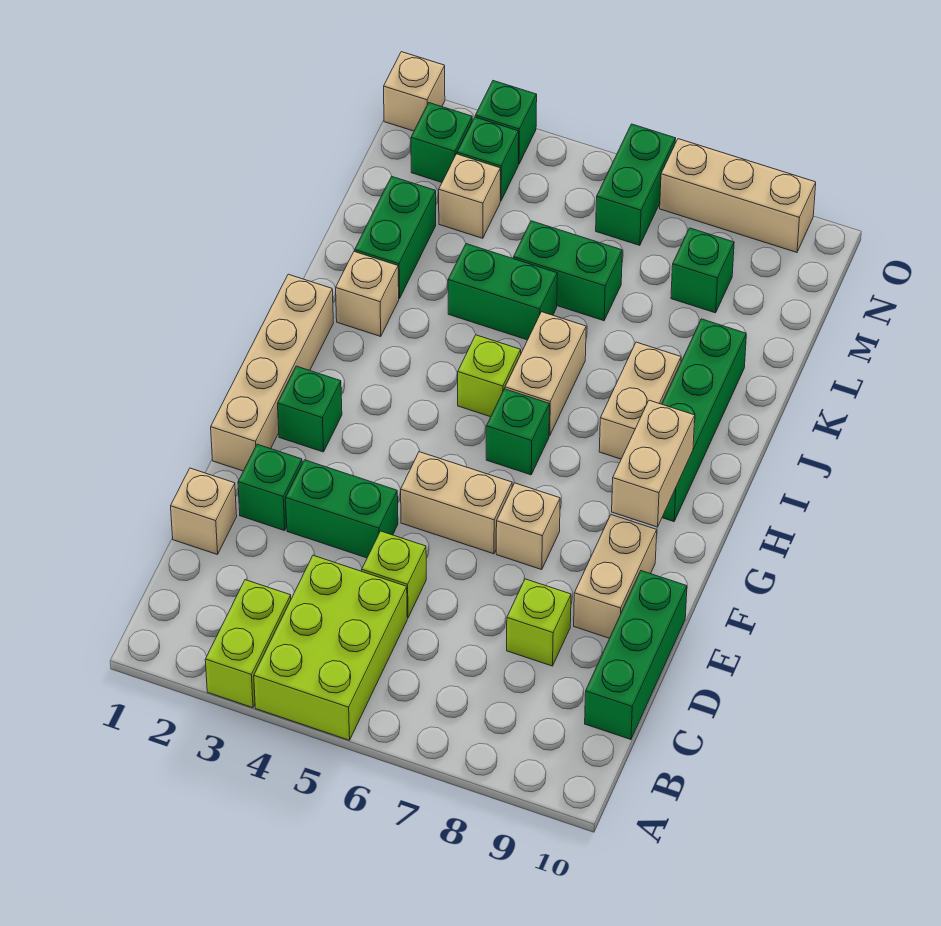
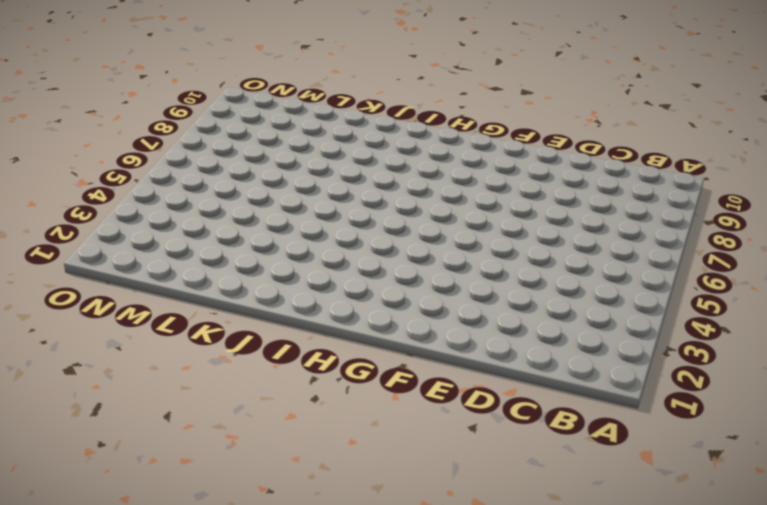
none -> lime 1x2 brick [205,580,291,708]
none -> lime 2x3 brick [254,555,407,740]
none -> green 1x3 brick [585,571,687,740]
none -> tan 1x1 brick [171,468,237,555]

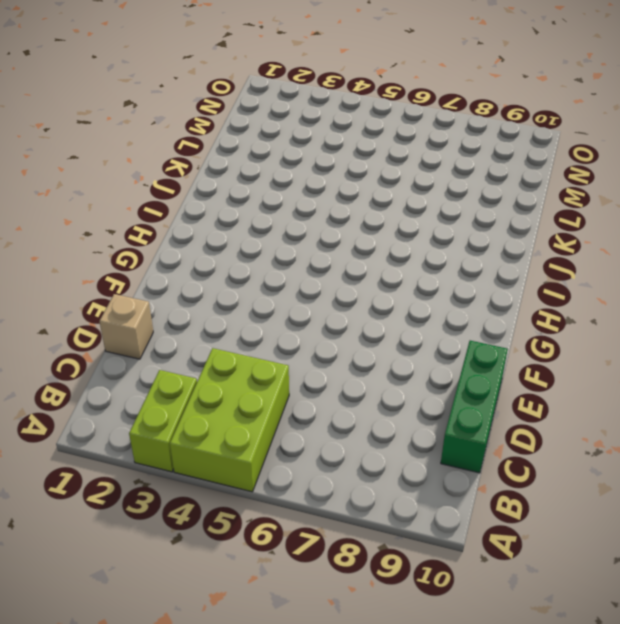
none -> lime 1x1 brick [362,531,426,618]
none -> lime 1x1 brick [507,579,571,666]
none -> green 1x1 brick [238,444,302,531]
none -> green 1x2 brick [286,460,398,558]

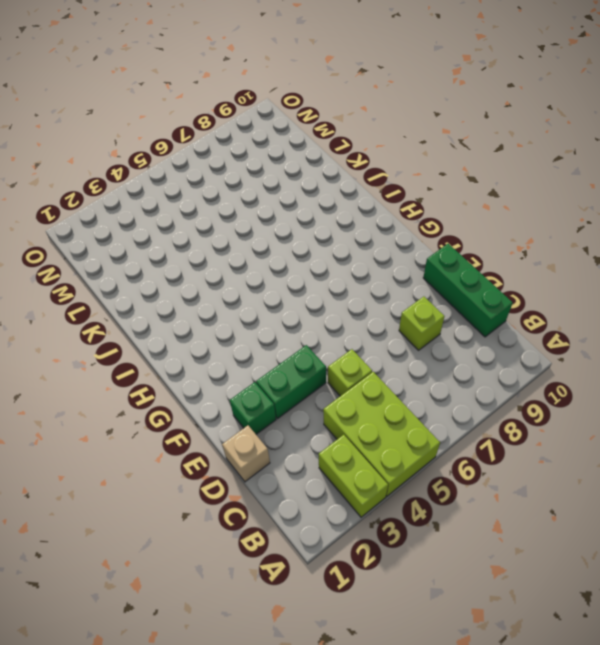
none -> tan 1x2 brick [574,515,657,638]
none -> tan 1x4 brick [211,274,333,471]
none -> tan 1x2 brick [401,452,512,554]
none -> tan 1x1 brick [496,483,560,570]

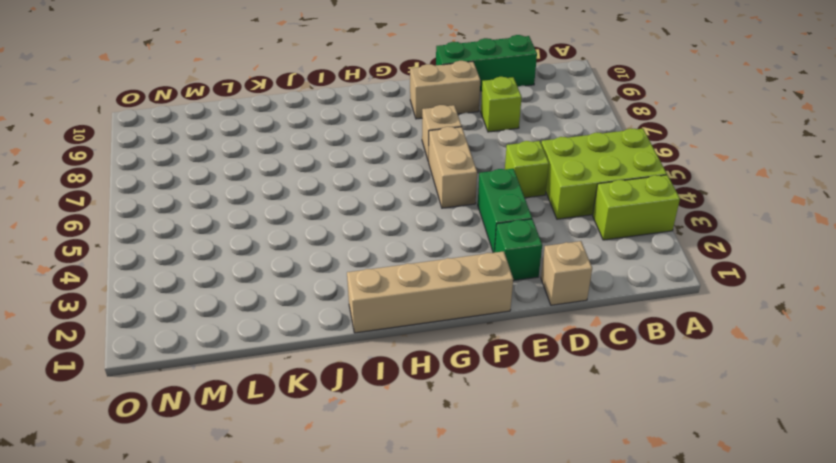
none -> green 1x1 brick [278,366,342,452]
none -> green 1x1 brick [486,389,549,475]
none -> green 1x4 brick [662,319,746,522]
none -> lime 1x1 brick [458,335,521,417]

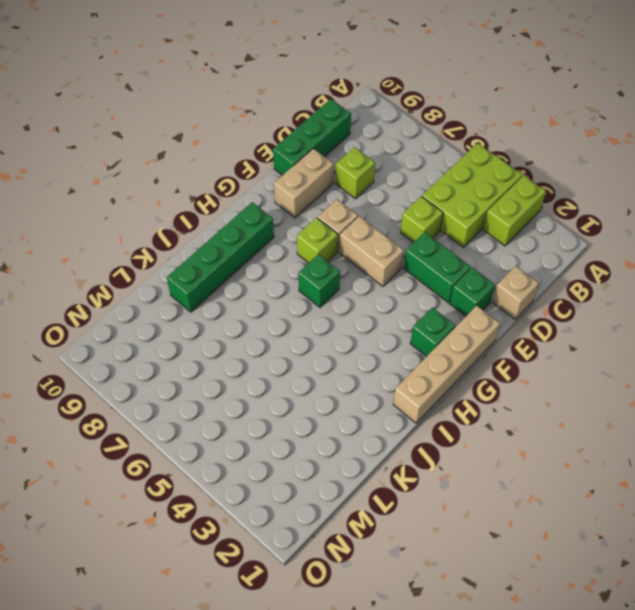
lime 1x1 brick [297,218,338,263] -> lime 1x1 brick moved to [458,335,521,417]
none -> tan 1x2 brick [505,312,586,436]
none -> tan 1x2 brick [599,342,681,459]
none -> tan 1x1 brick [336,251,399,336]
none -> green 1x2 brick [355,177,436,299]

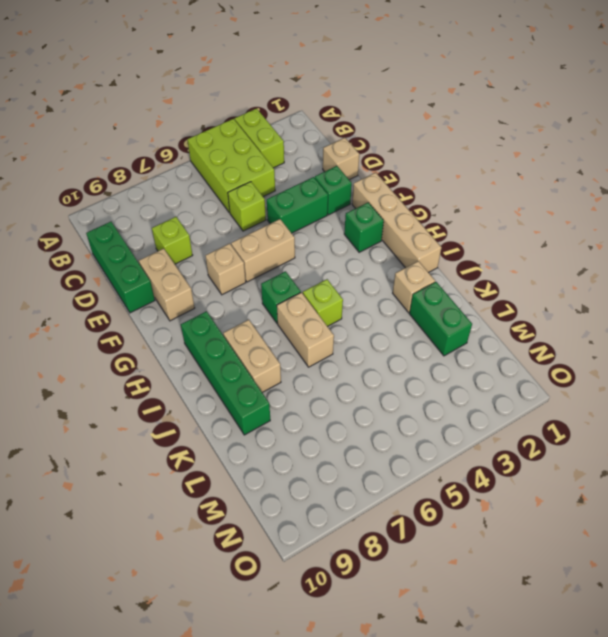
none -> green 1x2 brick [448,244,557,340]
none -> green 1x2 brick [513,221,622,321]
none -> tan 1x1 brick [439,154,500,238]
none -> green 1x1 brick [671,228,734,313]

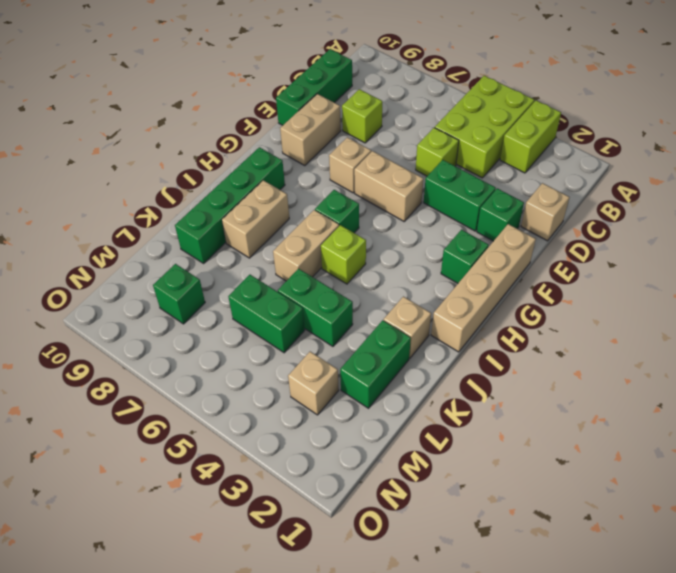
none -> green 1x1 brick [411,103,472,182]
none -> green 1x1 brick [457,117,519,201]
none -> green 1x2 brick [596,124,676,245]
none -> tan 1x1 brick [384,52,445,131]

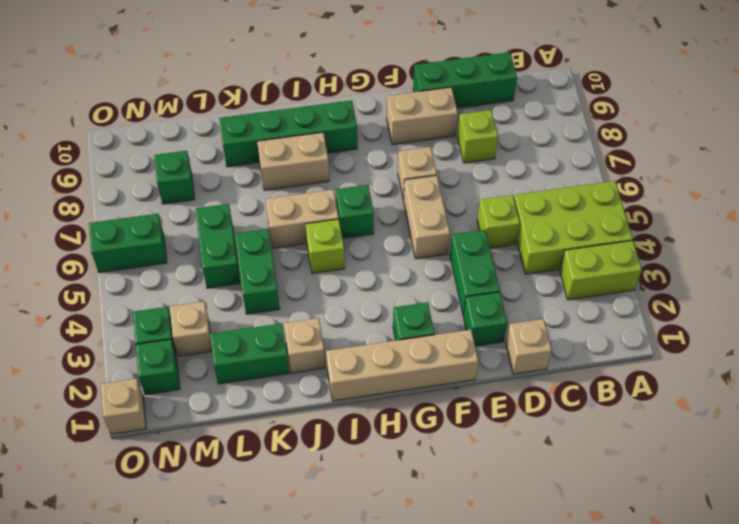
none -> green 1x1 brick [475,81,537,164]
none -> tan 1x3 brick [660,139,816,252]
none -> tan 1x2 brick [612,400,695,527]

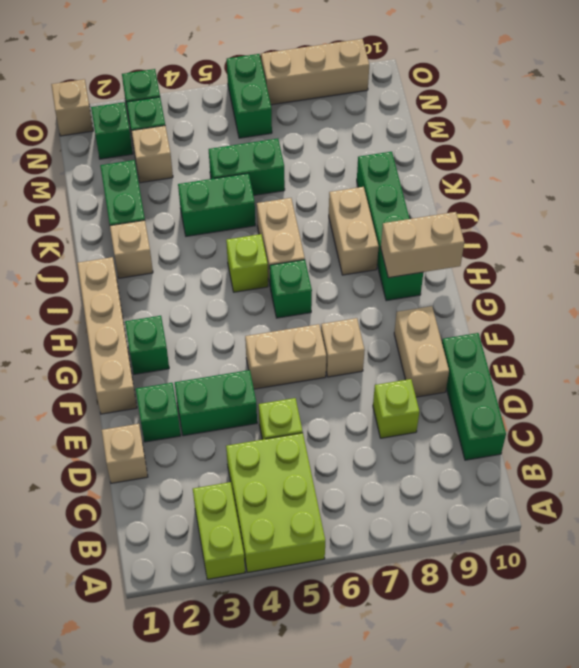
tan 1x2 brick [381,212,464,278] -> tan 1x2 brick turned to [612,400,695,527]
none -> green 1x1 brick [671,228,734,313]

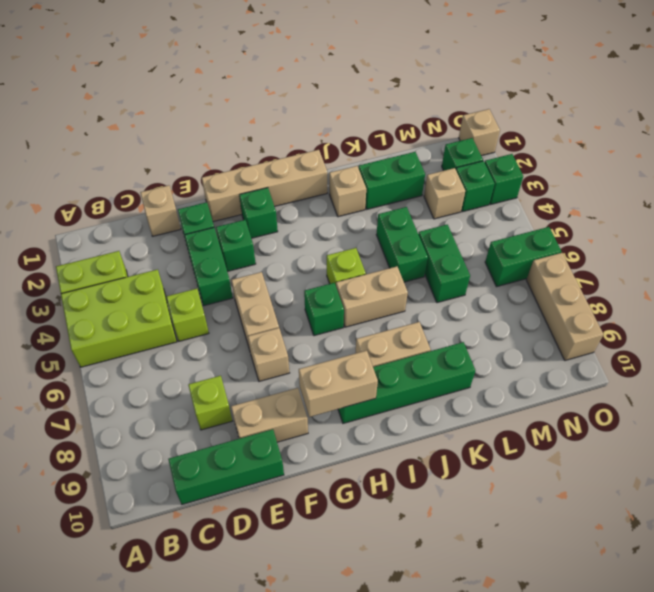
green 1x1 brick [216,220,256,272] -> green 1x1 brick moved to [671,228,734,313]

